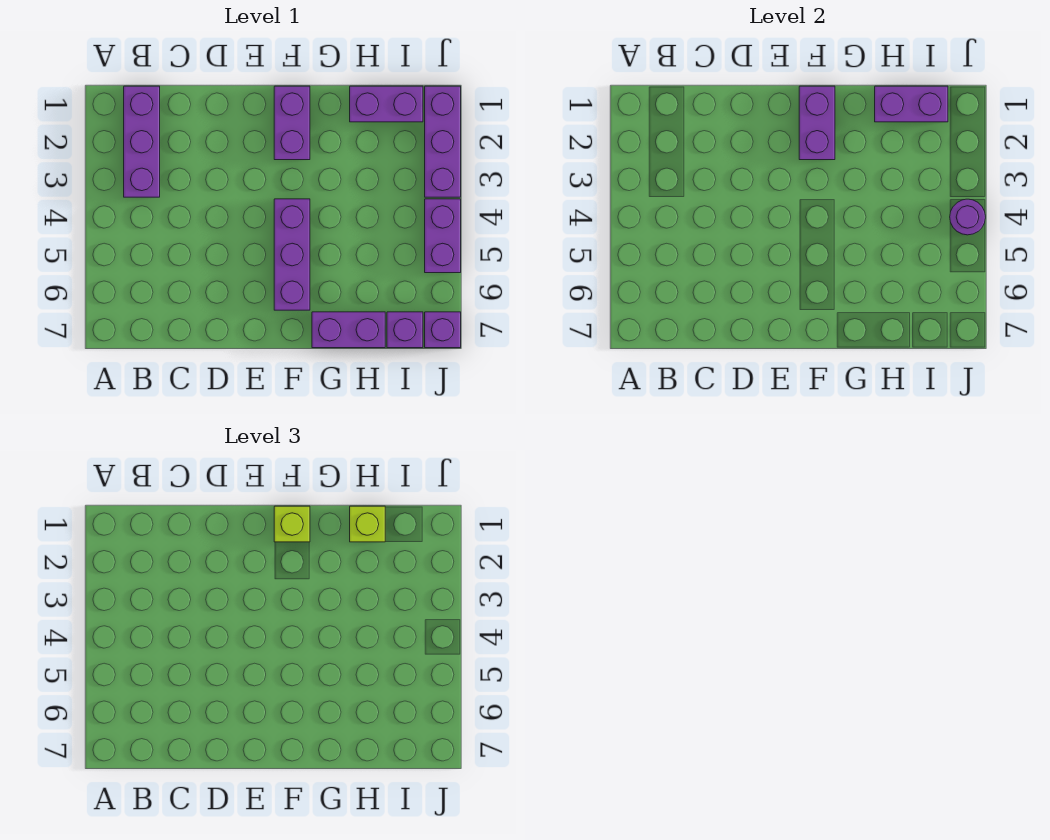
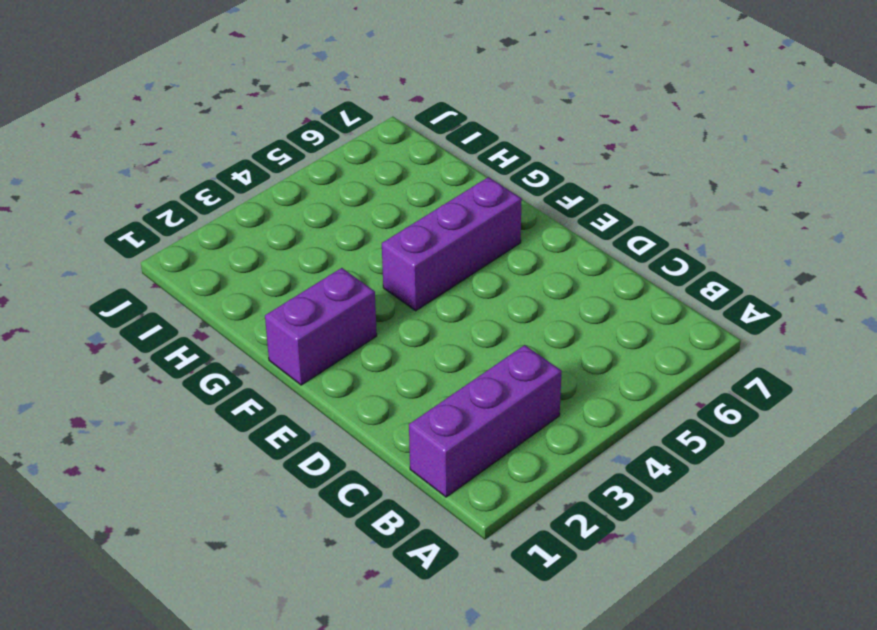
none -> purple 1x2 brick [312,312,385,348]
none -> purple 1x2 brick [350,86,423,122]
none -> purple 1x1 brick [387,312,423,348]

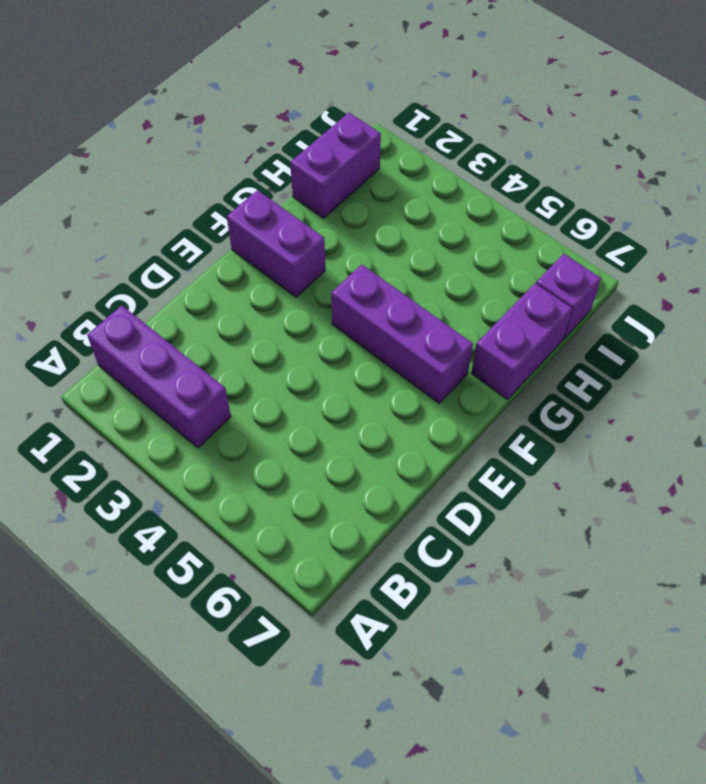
none -> purple 1x3 brick [425,86,461,197]
none -> purple 1x2 brick [425,199,461,273]
none -> purple 1x1 brick [425,312,461,348]

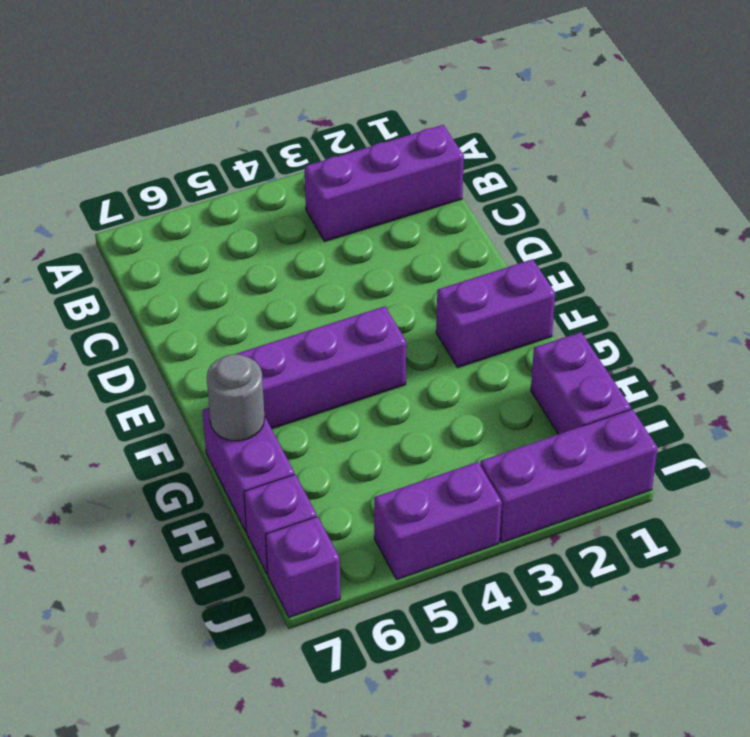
grey 1x1 round brick [207,354,264,441] -> none
none -> purple 1x2 brick [799,86,835,160]
none -> purple 1x2 brick [875,86,948,122]
none -> purple 1x1 round brick [950,199,985,235]

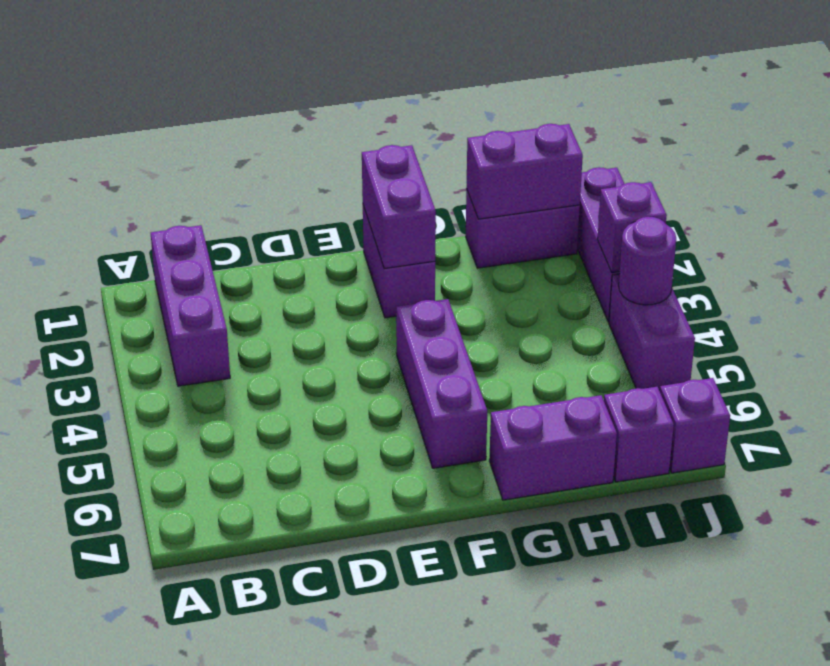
purple 1x1 brick [597,182,667,273] -> none
none -> lime 1x1 brick [274,506,310,542]
none -> lime 1x1 brick [350,506,385,542]

